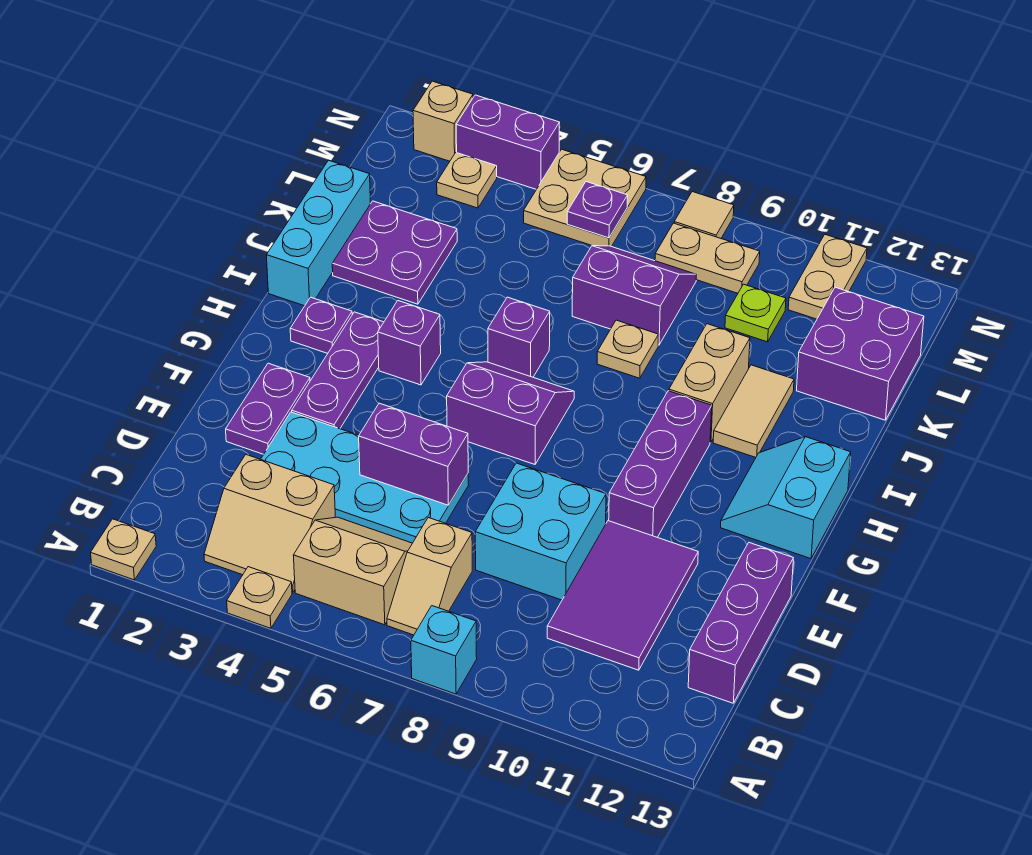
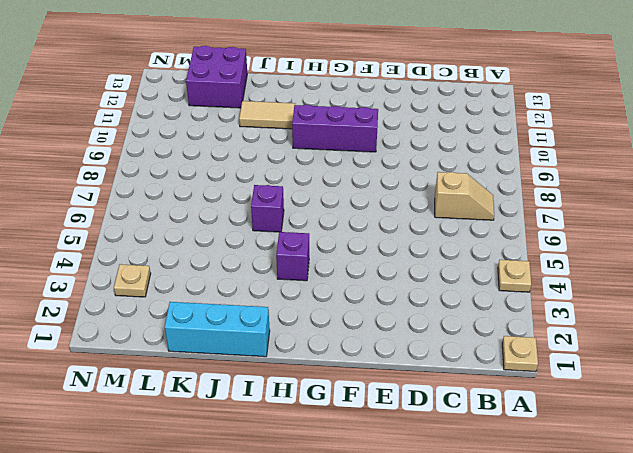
none -> cyan 1x1 brick [411,606,477,694]
none -> tan 2x2 slope [204,455,335,592]
none -> tan 2x2 slope [293,517,412,625]
none -> purple 2x3 tile [547,521,698,670]

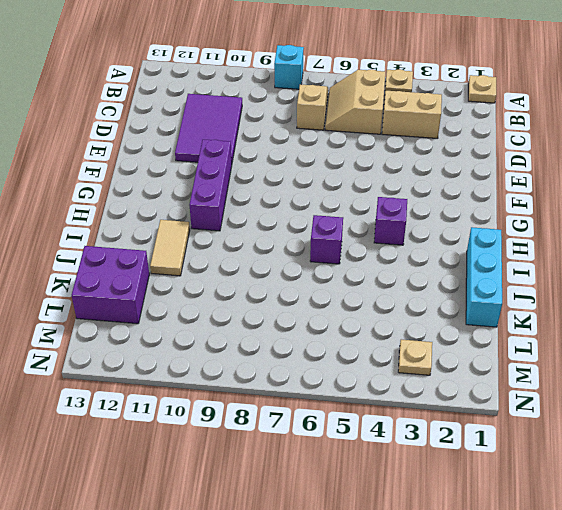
tan 2x2 slope [325,69,385,134] -> tan 2x2 slope turned to [293,517,412,625]
none -> purple 1x3 brick [688,543,793,703]
none -> cyan 2x4 plate [261,412,469,543]
none -> cyan 2x2 brick [475,463,606,600]
none -> purple 1x2 plate [226,363,310,454]

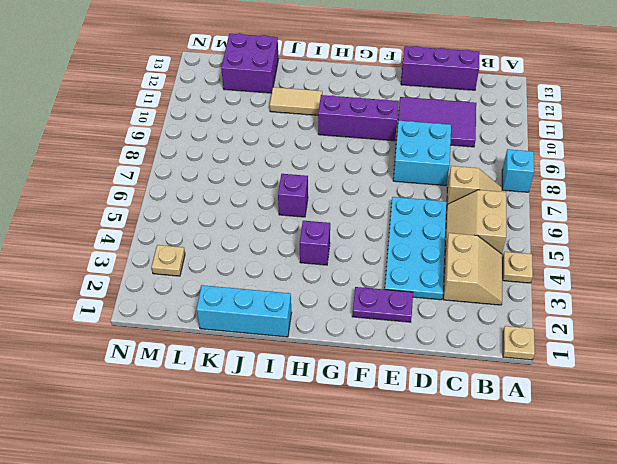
none -> purple 1x3 plate [292,312,384,429]
none -> purple 2x2 slope [447,362,574,464]
none -> cyan 2x2 slope [721,437,851,559]
none -> purple 1x1 plate [290,297,352,353]

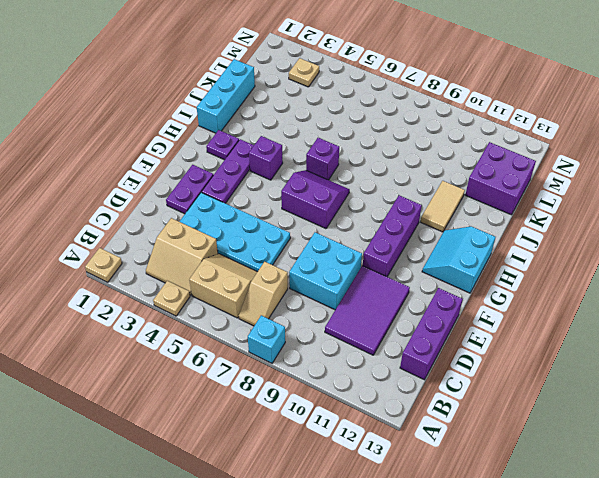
none -> tan 1x2 brick [669,324,750,442]
none -> purple 2x2 plate [332,201,457,304]
none -> tan 1x1 plate [597,320,659,378]
none -> purple 2x2 slope [572,246,696,345]

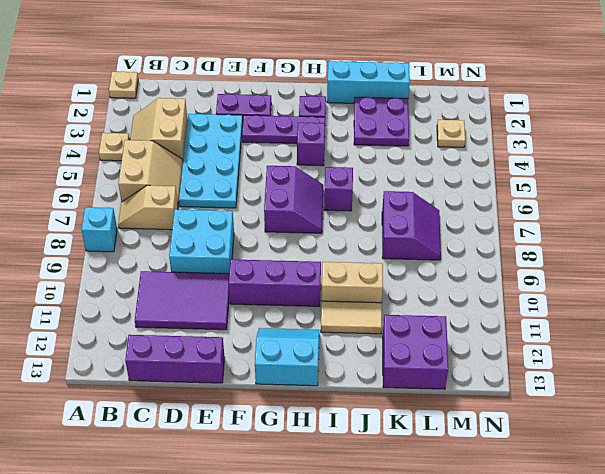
none -> tan 1x1 plate [597,320,659,378]
none -> lime 1x1 plate [725,284,786,342]
none -> tan 2x2 plate [524,149,646,246]
none -> tan 1x2 plate [655,223,760,293]

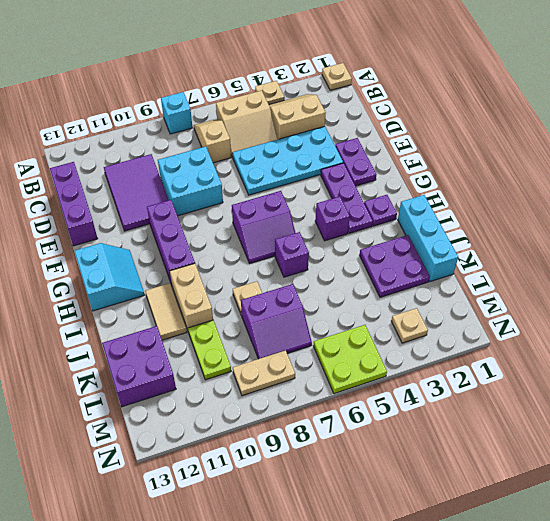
lime 1x2 plate [188,320,231,380] -> lime 1x1 plate [725,284,786,342]
lime 2x2 plate [314,325,387,394] -> tan 2x2 plate [524,149,646,246]
none -> tan 1x2 plate [788,235,867,319]
none -> tan 1x1 brick [413,81,473,161]
none -> purple 1x2 brick [456,95,560,189]
none -> tan 1x1 tile [674,192,734,238]

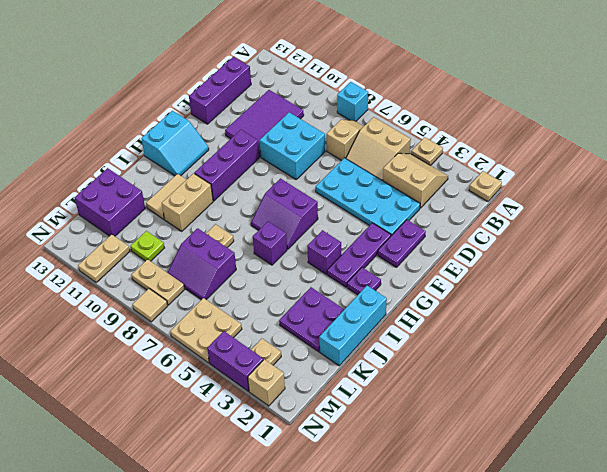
none -> purple 1x2 brick [359,403,468,505]
none -> purple 1x1 plate [567,182,628,238]

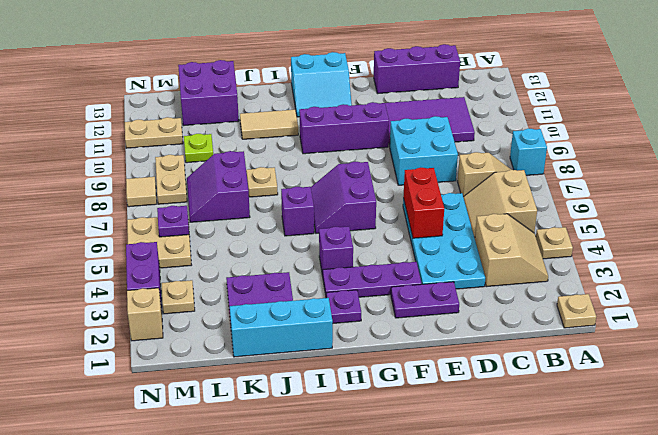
red 1x2 brick [403,168,444,238] -> purple 1x2 brick [359,403,468,505]
none -> tan 1x2 brick [669,324,750,442]

